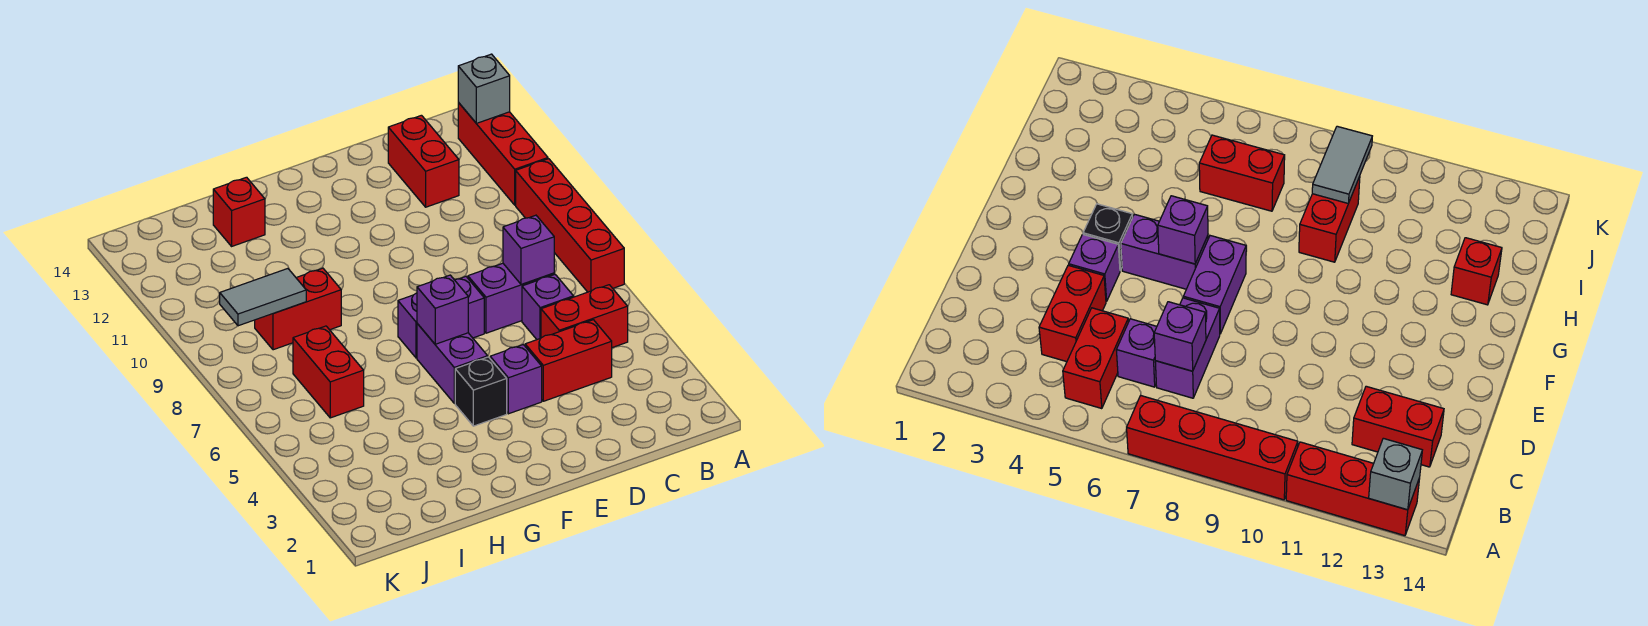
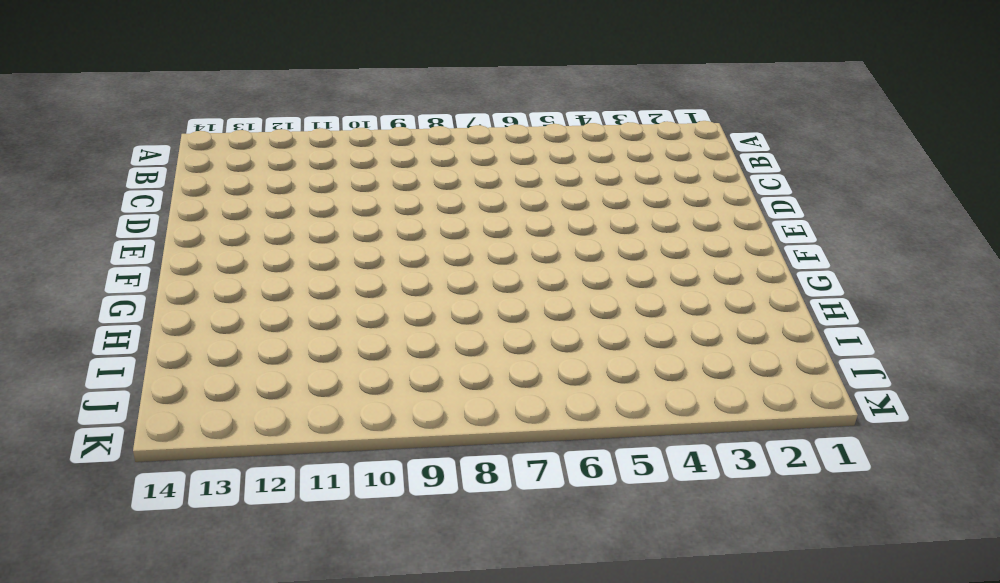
none -> red 1x4 brick [516,159,624,292]
none -> red 1x3 brick [458,103,548,205]
none -> red 1x2 brick [541,285,628,348]

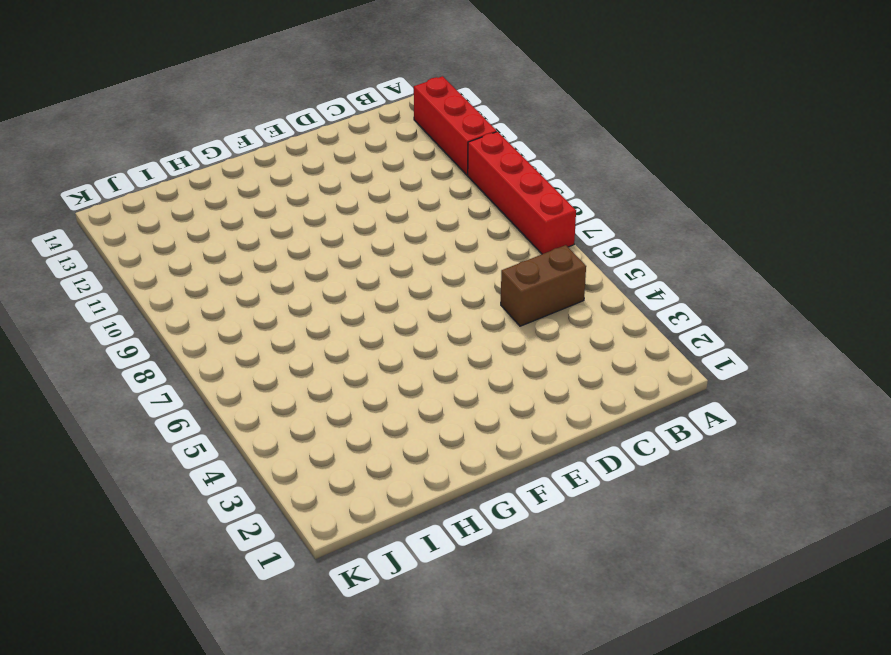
brown 1x2 brick [501,245,586,326] -> red 1x2 brick [541,285,628,348]
none -> red 1x2 brick [525,320,612,401]
none -> purple 1x1 brick [522,274,573,339]
none -> purple 1x2 brick [468,263,554,333]

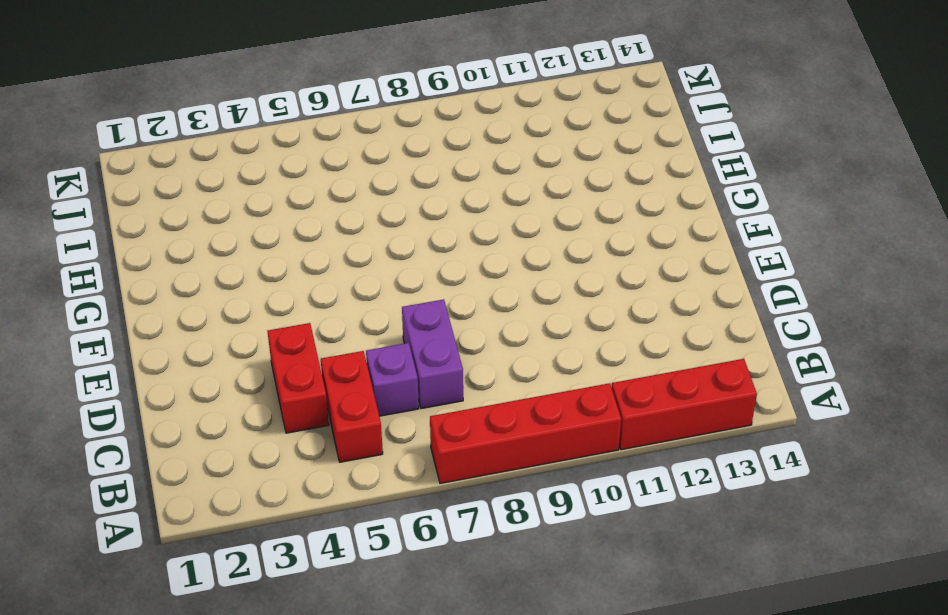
none -> red 1x2 brick [388,115,459,207]
none -> purple 1x1 brick [490,345,542,414]
none -> purple 1x2 brick [398,277,484,358]

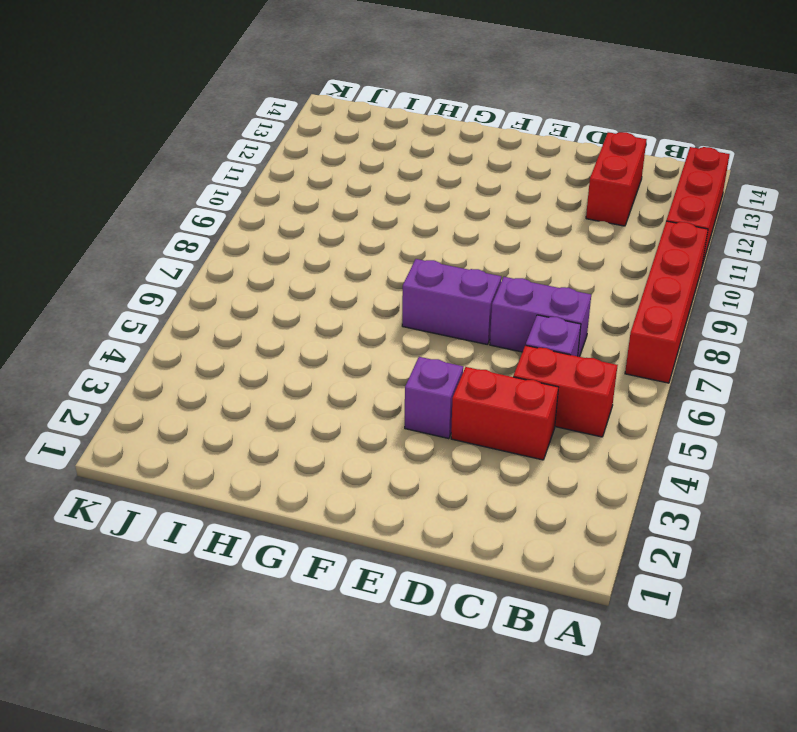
none -> black 1x1 brick [455,357,507,426]
none -> purple 1x2 brick [417,324,488,403]
none -> red 1x2 brick [255,268,341,350]

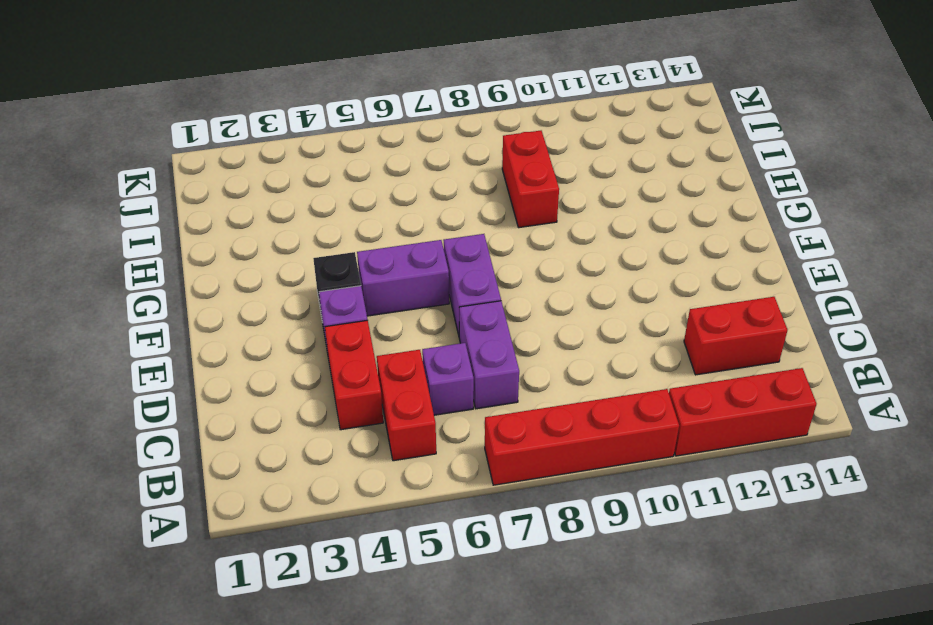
none -> red 1x1 brick [213,177,265,246]
none -> red 1x2 brick [293,326,364,418]
none -> grey 1x1 brick [458,54,510,123]

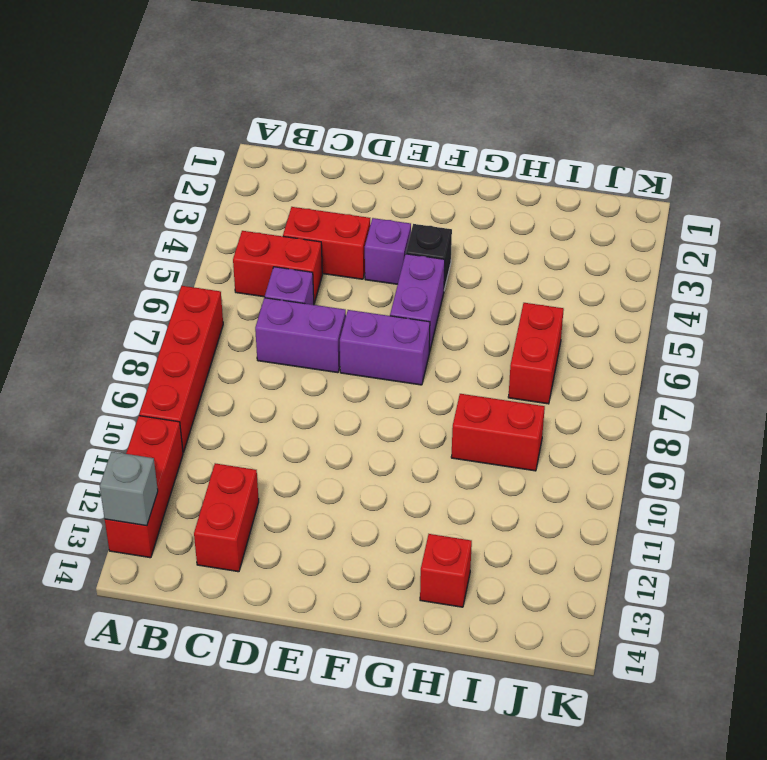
none -> purple 1x1 brick [503,215,554,285]
none -> purple 1x1 brick [417,275,468,344]
none -> grey 1x2 tile [220,269,306,326]

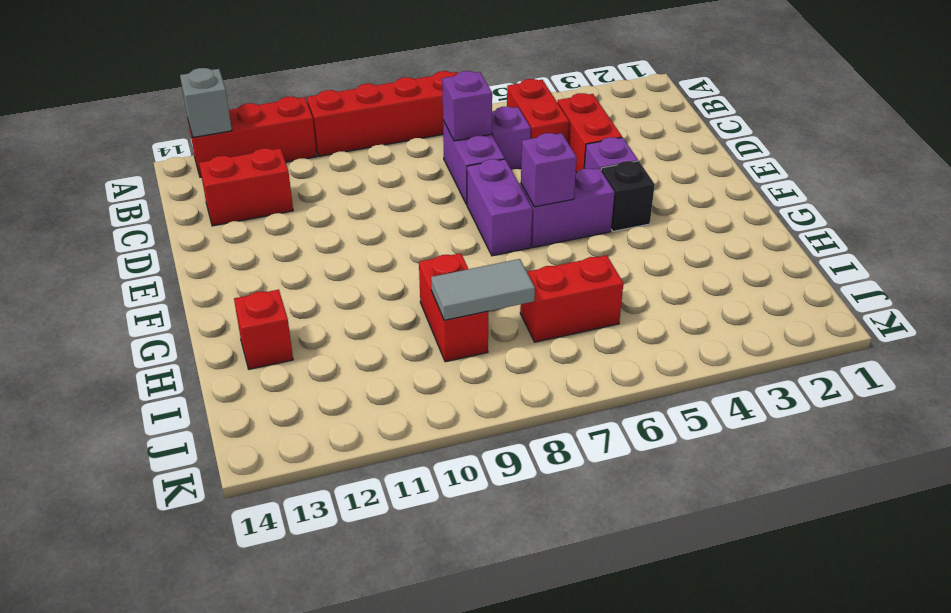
grey 1x2 tile [431,259,535,320] -> grey 1x2 tile turned to [220,269,306,326]

